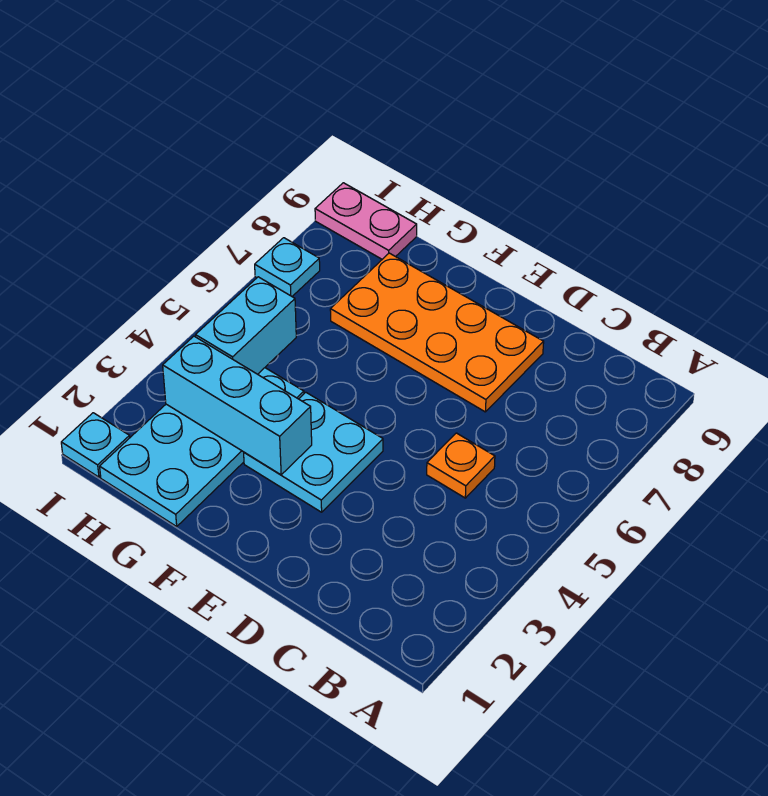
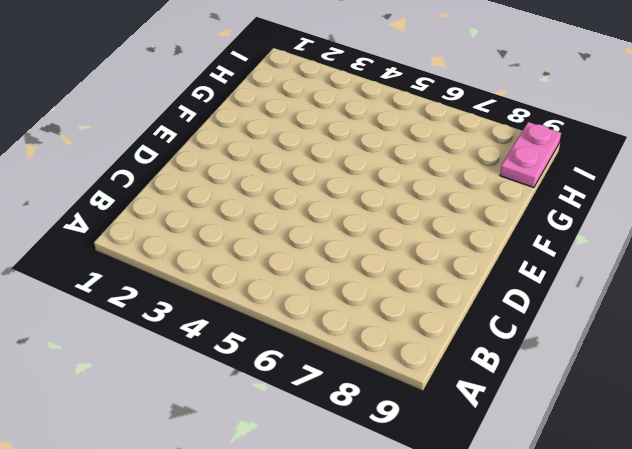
none -> orange 1x1 plate [427,433,495,498]
none -> orange 2x4 plate [330,253,544,412]

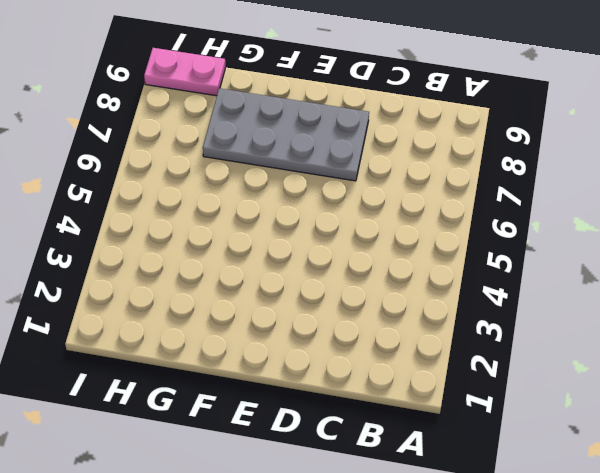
grey 2x4 plate [203,88,369,181] -> orange 2x4 plate [330,253,544,412]
none -> orange 1x1 plate [427,433,495,498]
none -> cyan 2x2 plate [244,392,383,512]

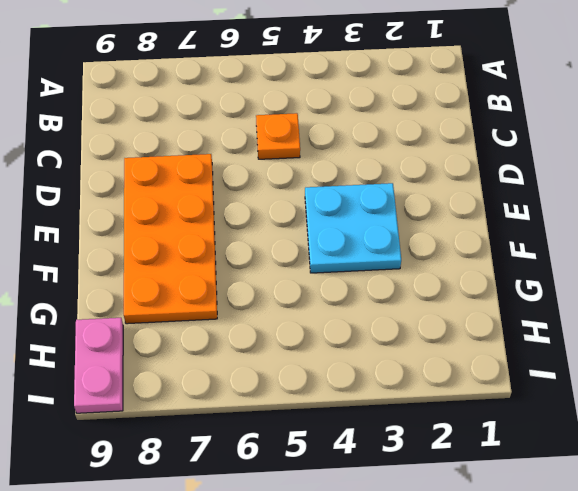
none -> cyan 2x4 plate [100,368,304,526]
none -> cyan 1x1 plate [61,413,130,477]

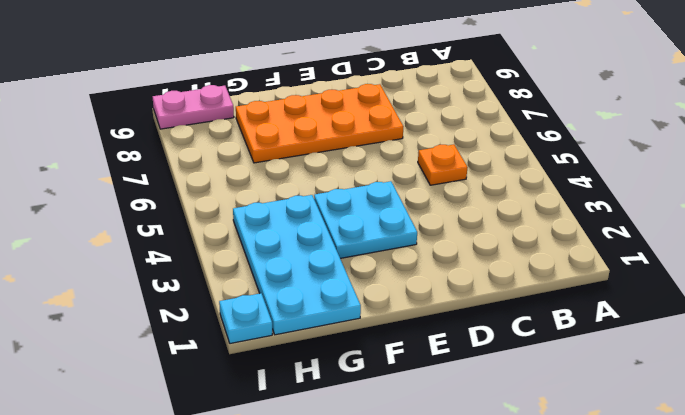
none -> cyan 1x1 plate [255,238,320,296]
none -> cyan 1x3 brick [163,336,312,475]

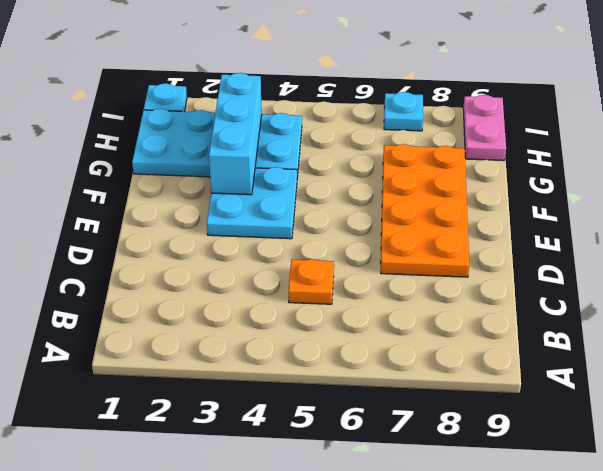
none -> cyan 1x2 brick [196,277,296,374]

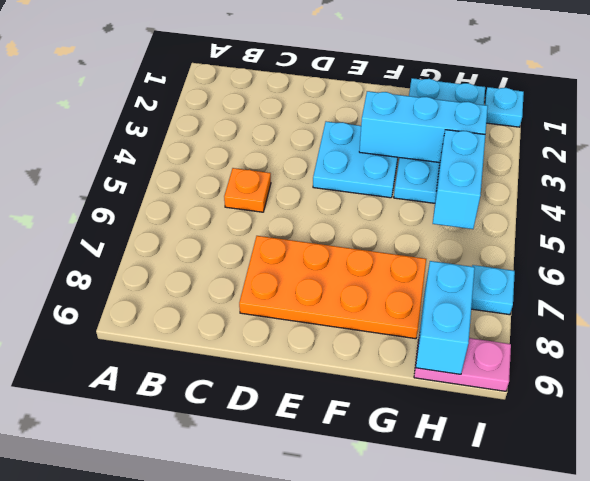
cyan 1x2 brick [416,261,475,374] -> none

